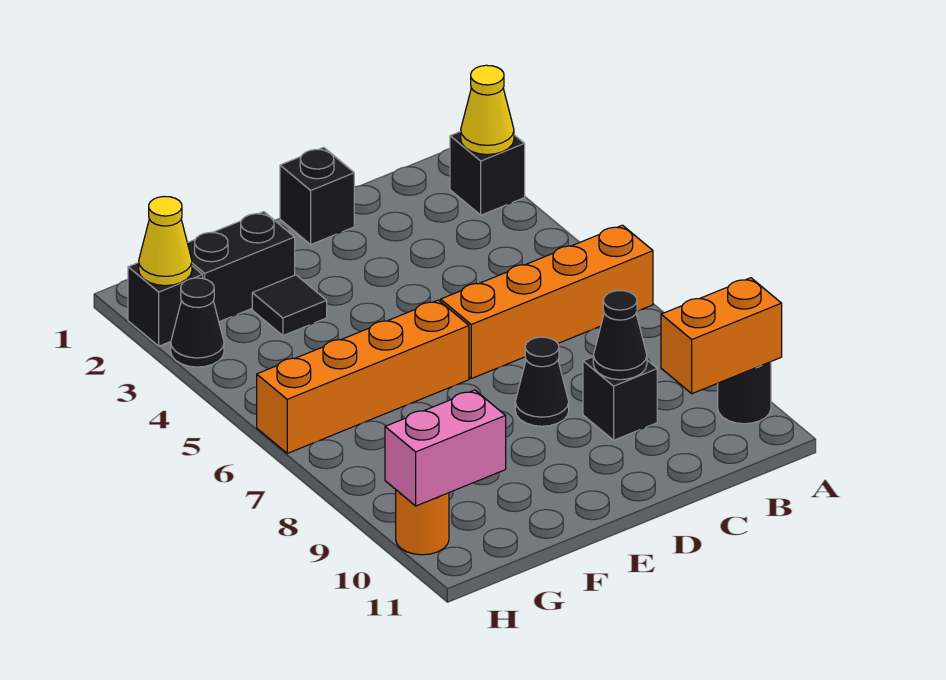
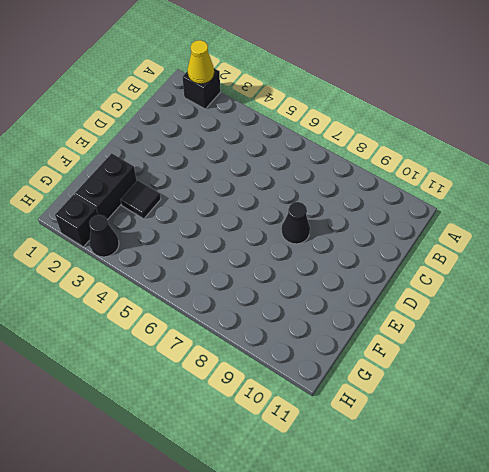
none -> orange 1x4 brick [441,225,653,379]
none -> black 1x1 round brick [718,362,771,424]
none -> black 1x1 brick [583,357,657,440]

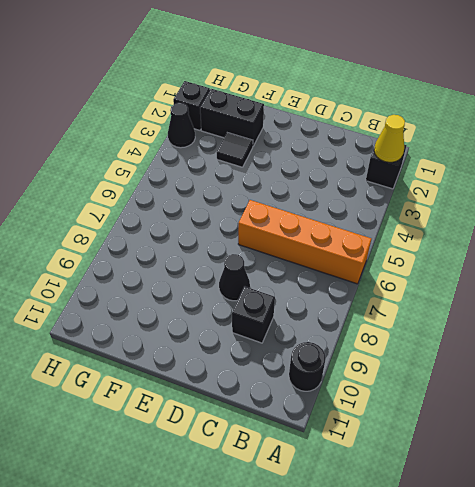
none -> black 1x1 brick [280,147,354,244]
none -> orange 1x4 brick [257,300,469,453]
none -> orange 1x1 round brick [396,490,449,555]

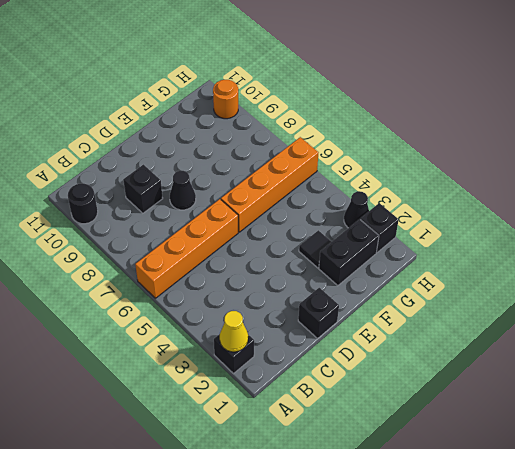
none -> orange 1x2 brick [661,278,782,394]
none -> black 1x1 cone [593,291,647,380]
none -> pink 1x2 brick [385,390,506,506]

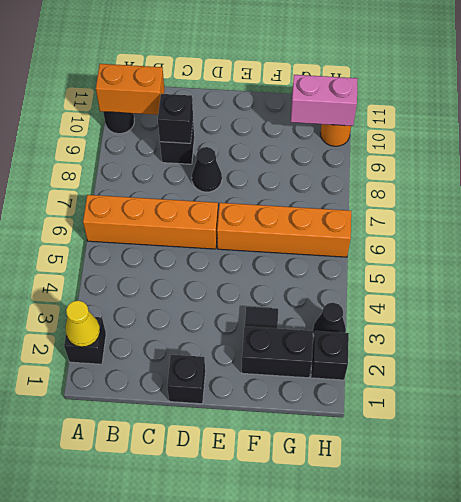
black 1x1 brick [158,94,193,143] -> black 1x1 cone [593,291,647,380]
none -> yellow 1x1 cone [139,196,192,286]

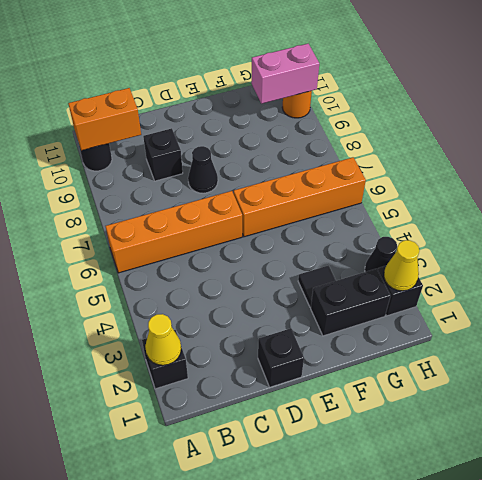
none -> black 1x1 cone [593,291,647,380]

